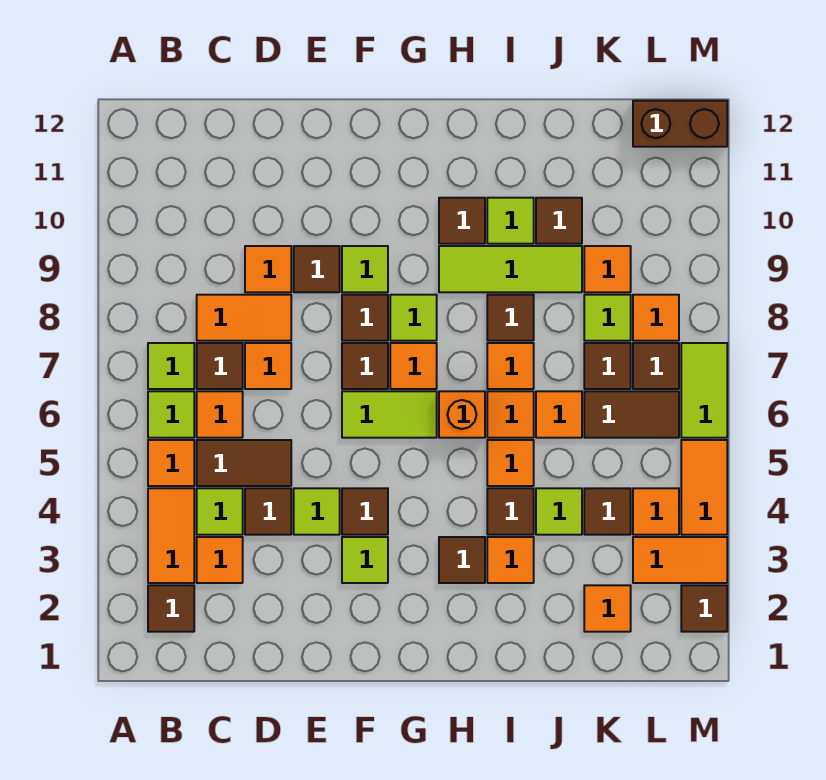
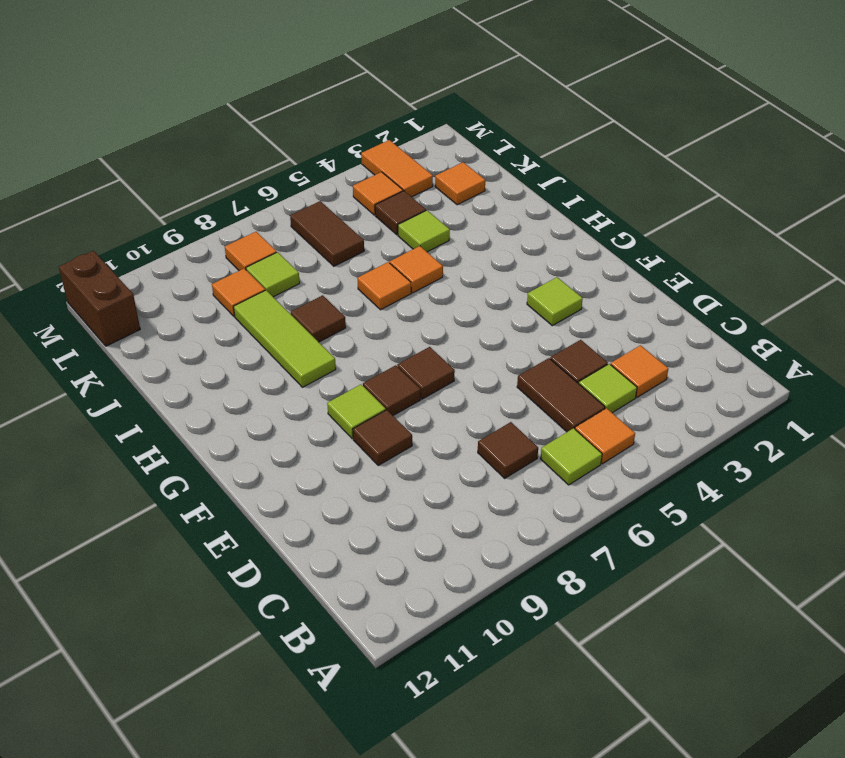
none -> brown 1x1 tile [148,585,194,632]
none -> orange 1x2 tile [148,488,194,583]
none -> lime 1x1 tile [148,343,194,389]
none -> orange 1x1 tile [197,391,243,438]

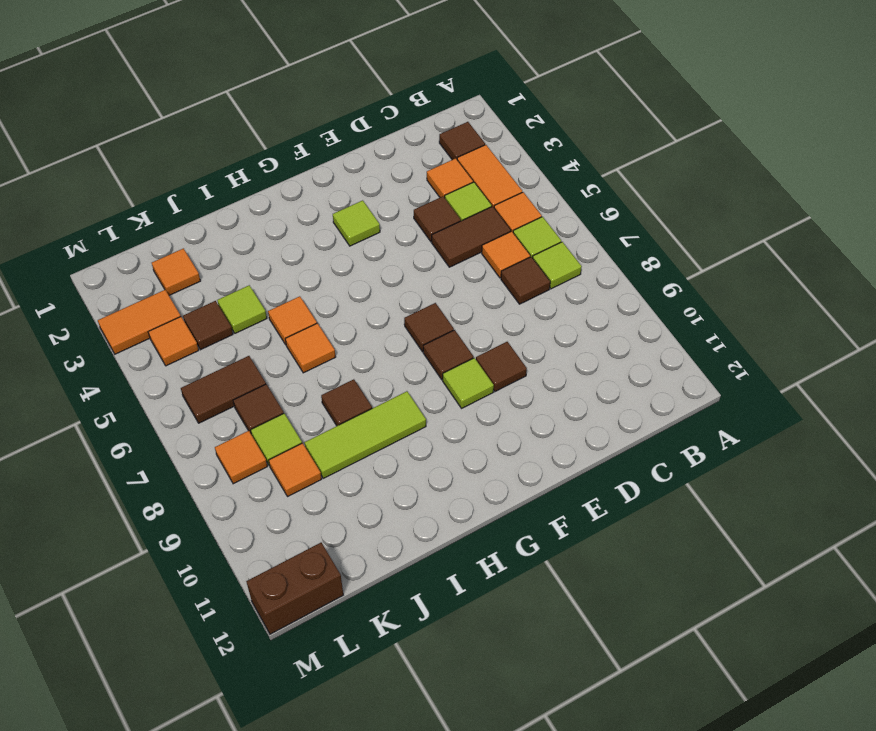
none -> orange 1x2 tile [197,295,291,341]
none -> orange 1x1 tile [245,343,291,389]
none -> orange 1x1 tile [245,246,291,292]
none -> lime 1x1 tile [294,488,340,535]

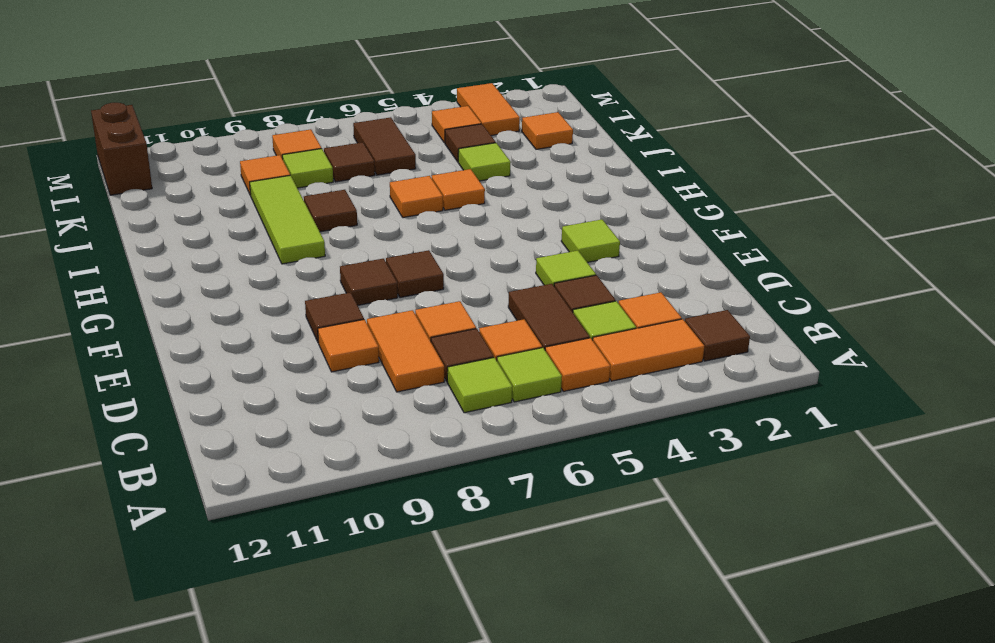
none -> brown 1x1 tile [342,488,388,535]
none -> lime 1x2 tile [342,391,437,438]
none -> lime 1x1 tile [342,246,388,292]
none -> orange 1x1 tile [390,343,437,389]

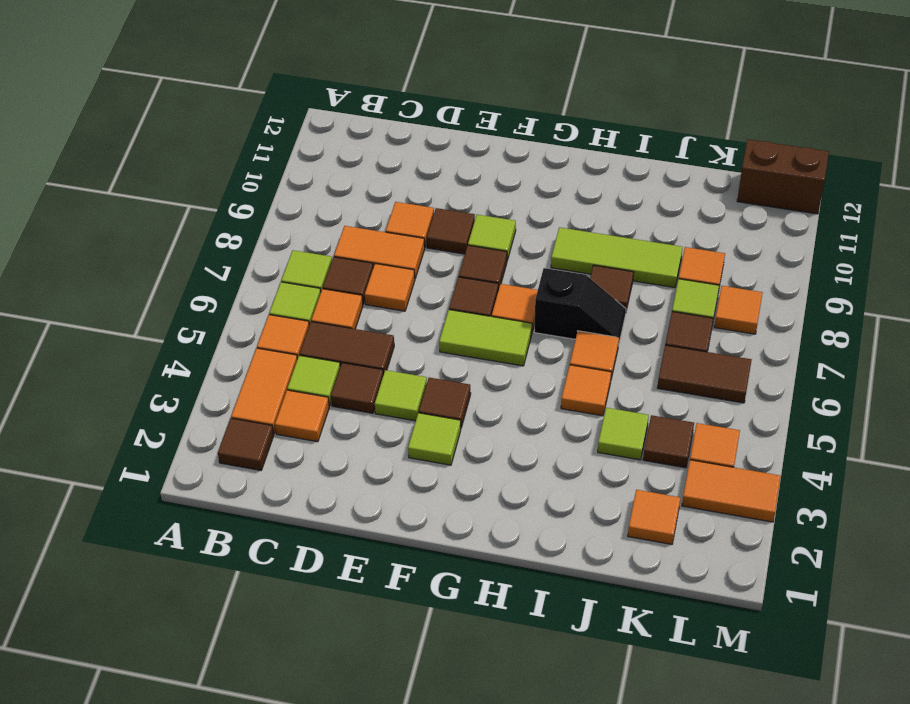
black 1x2 slope [534,268,626,346] -> orange 1x1 tile [487,343,534,389]
none -> lime 1x1 tile [390,295,437,341]
none -> brown 1x1 tile [439,537,485,583]
none -> orange 1x1 brick [439,391,485,438]
none -> brown 1x1 tile [439,198,485,244]

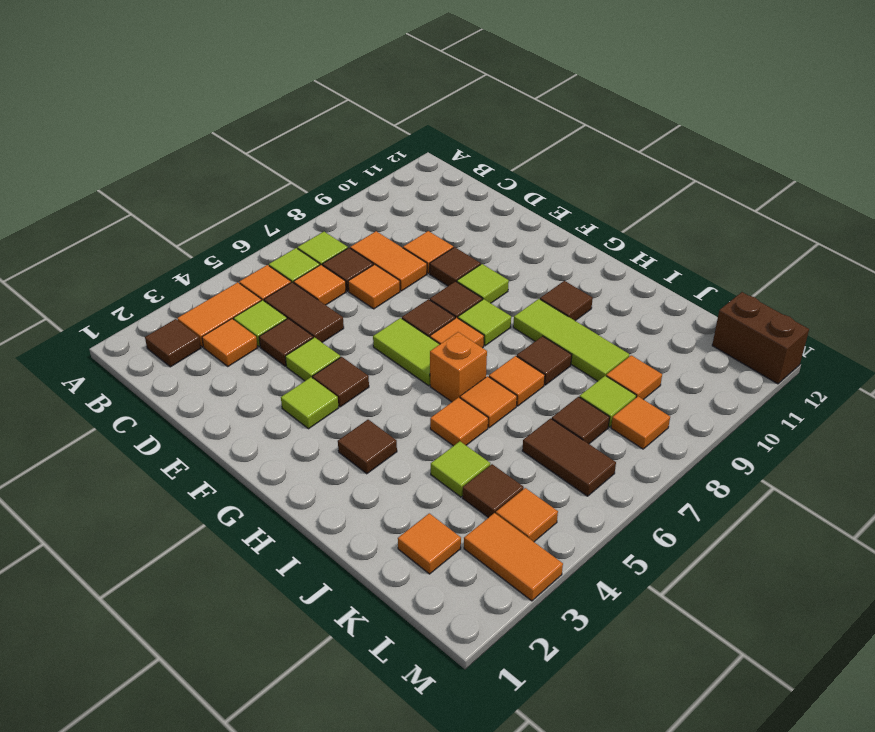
none -> orange 1x1 tile [487,537,534,583]
none -> brown 1x1 tile [487,488,534,535]
none -> lime 1x1 tile [487,198,534,244]
none -> orange 1x1 tile [536,391,582,438]

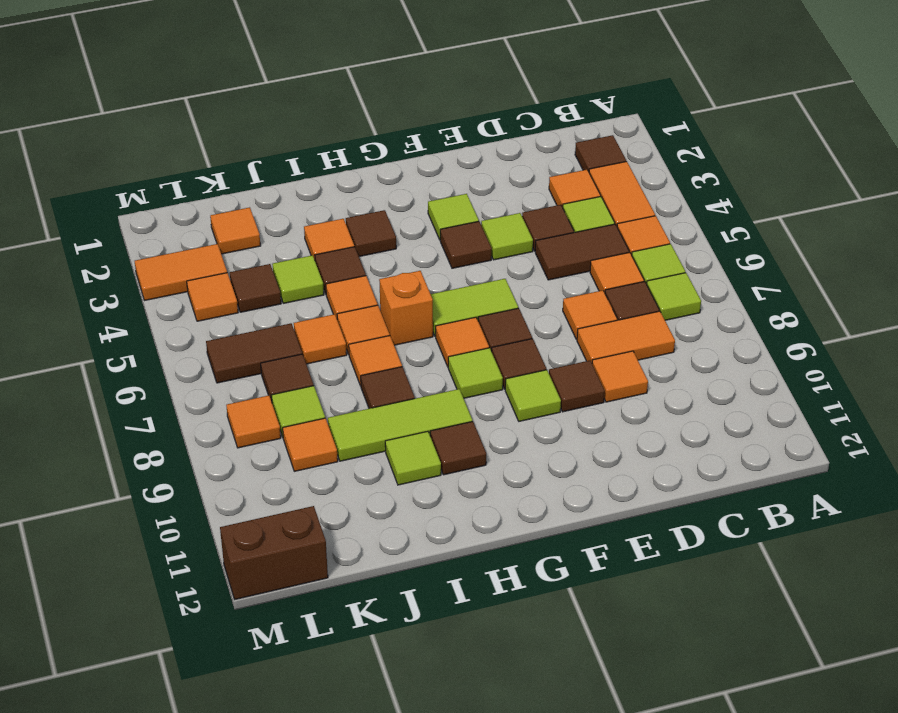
none -> brown 1x1 tile [536,198,582,244]
none -> brown 1x1 tile [633,343,679,389]
none -> brown 1x1 tile [681,585,727,632]
none -> orange 1x2 tile [681,440,727,535]

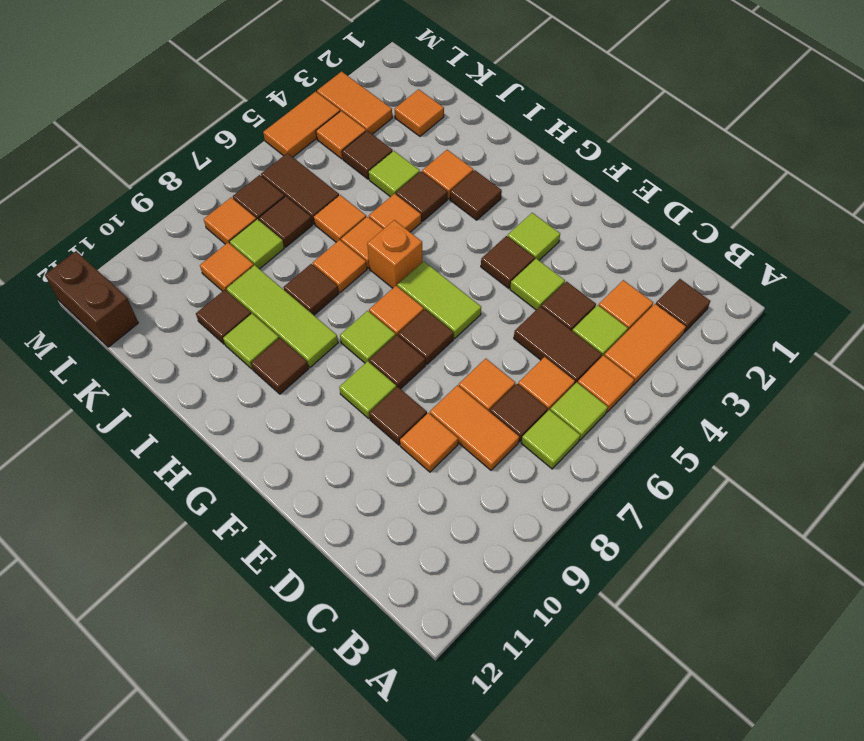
none -> brown 1x1 tile [681,585,727,632]
none -> lime 1x2 tile [681,343,727,438]

